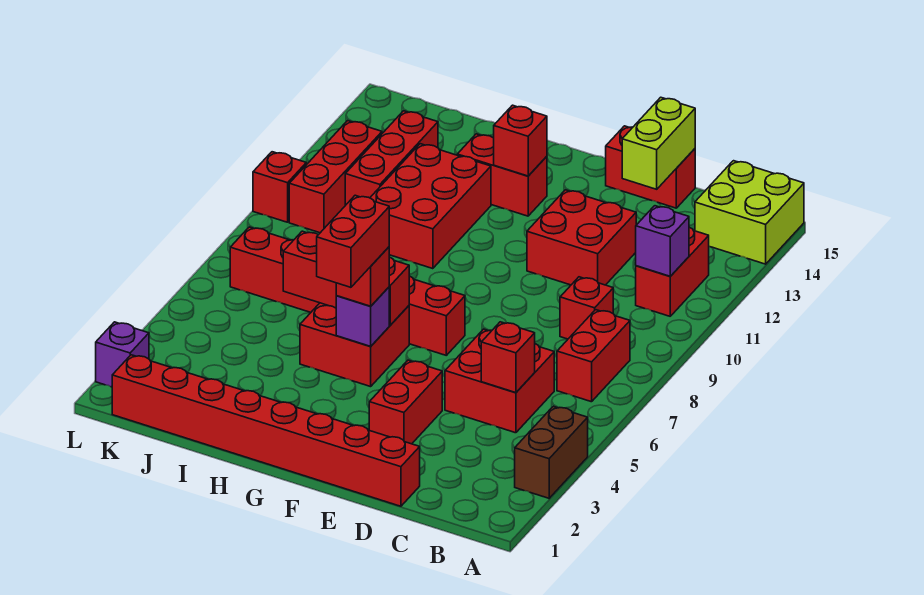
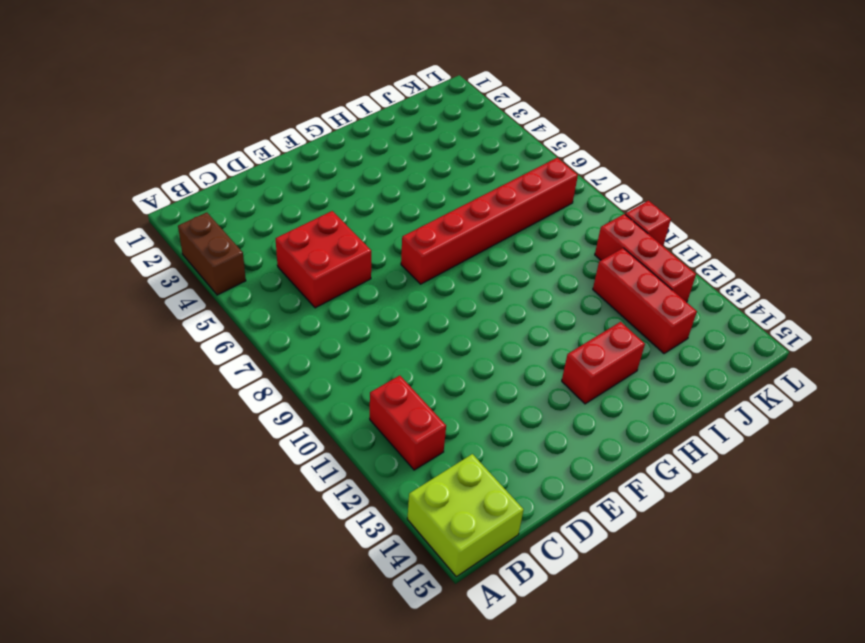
none -> red 1x2 brick [557,310,630,402]
none -> red 1x1 brick [560,277,613,339]
none -> red 1x8 brick [112,355,420,506]

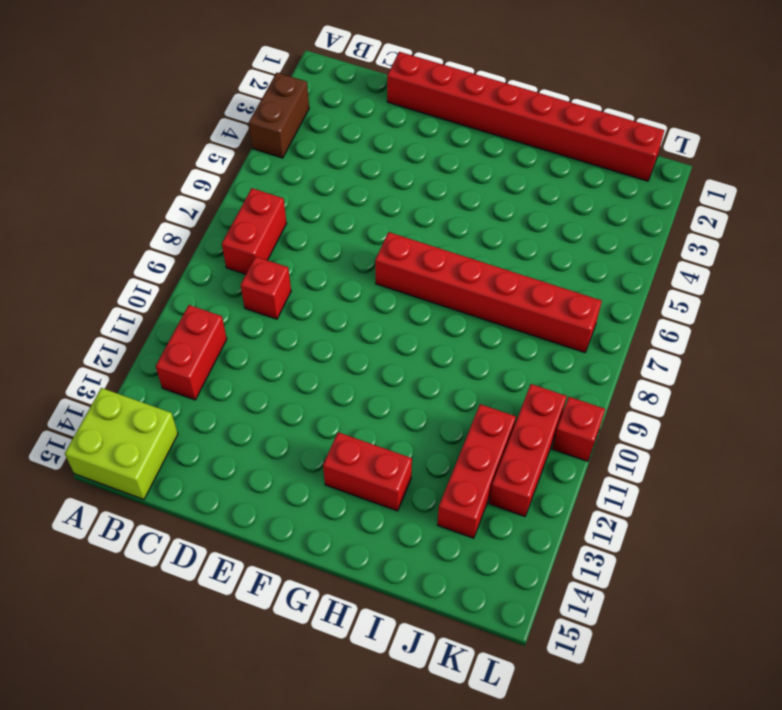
none -> red 2x2 brick [445,329,554,433]
none -> red 2x2 brick [527,190,636,285]
none -> red 1x2 brick [606,126,695,208]

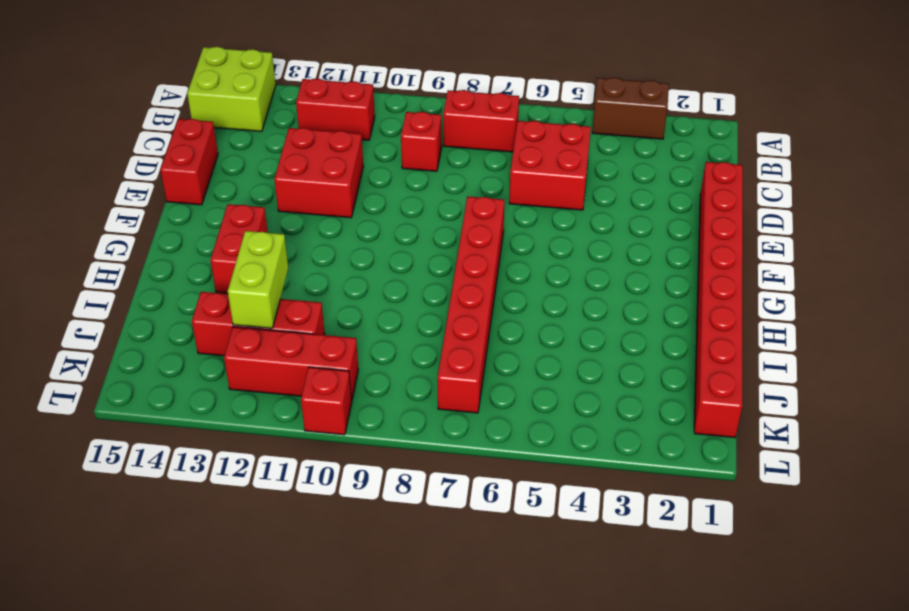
lime 1x2 brick [228,231,288,328] -> lime 1x2 brick turned to [622,97,695,189]
none -> red 1x2 brick [369,360,442,444]
none -> red 2x2 brick [300,303,409,387]
none -> red 2x3 brick [370,144,491,269]

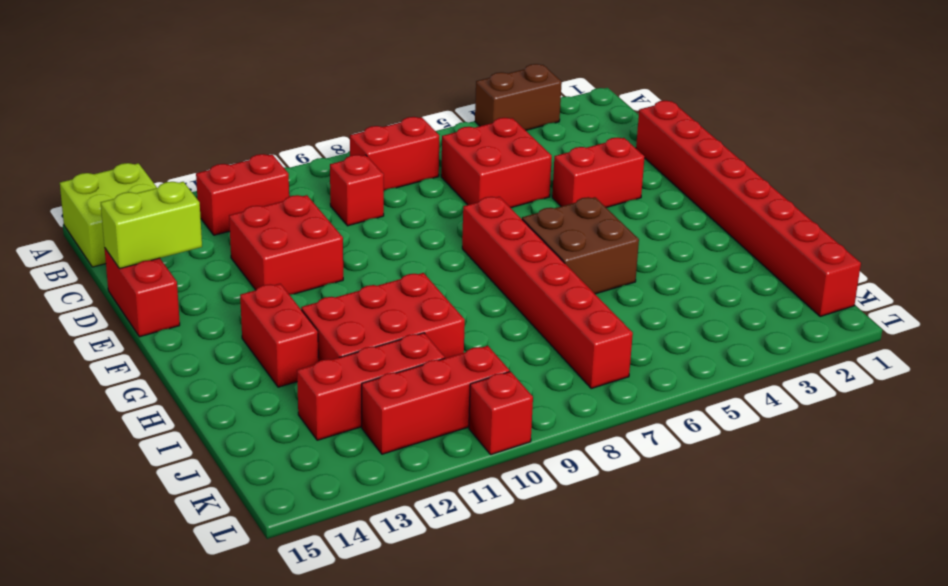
brown 2x2 brick [522,197,639,294] -> red 2x2 brick [300,303,409,387]
none -> purple 1x1 brick [96,322,149,387]
none -> purple 1x1 brick [636,206,689,276]
none -> red 1x1 brick [481,322,535,393]

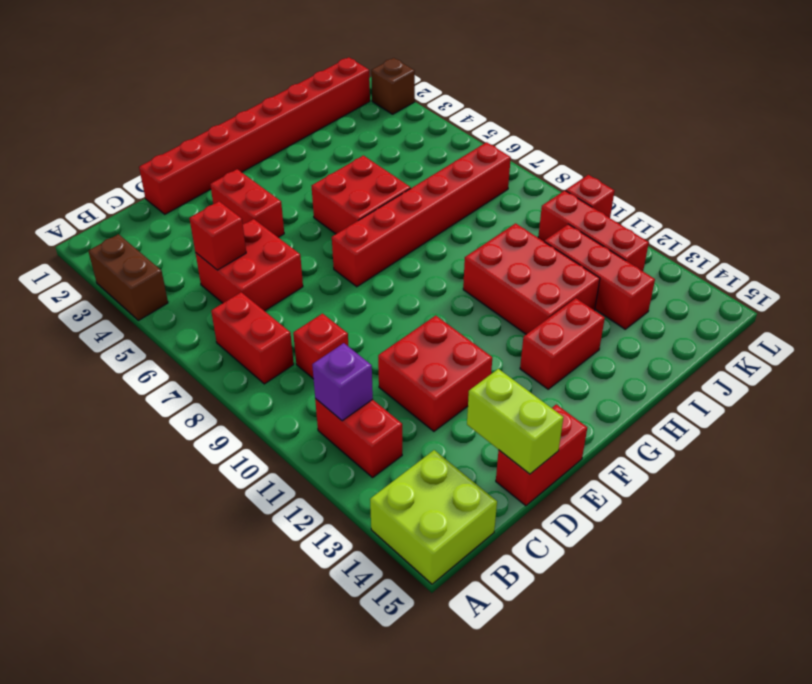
brown 1x1 brick [371,58,415,114] -> purple 1x1 brick [96,322,149,387]
none -> purple 1x1 brick [336,287,389,346]
none -> red 1x3 brick [283,231,409,325]
none -> red 1x1 brick [494,105,547,176]

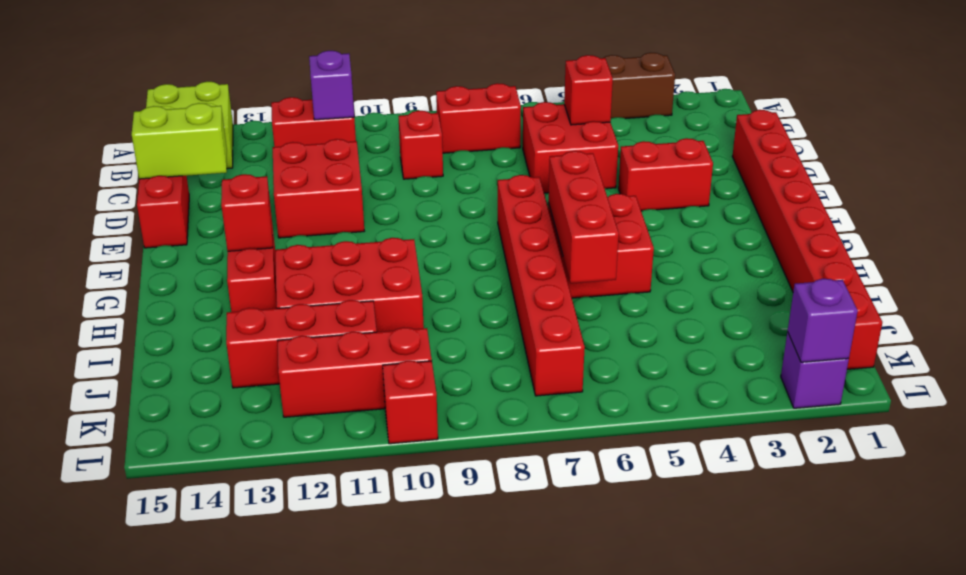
purple 1x1 brick [788,279,858,362] -> purple 1x1 brick moved to [336,287,389,346]
none -> red 1x1 brick [336,247,389,306]
none -> red 1x2 brick [317,195,389,287]

